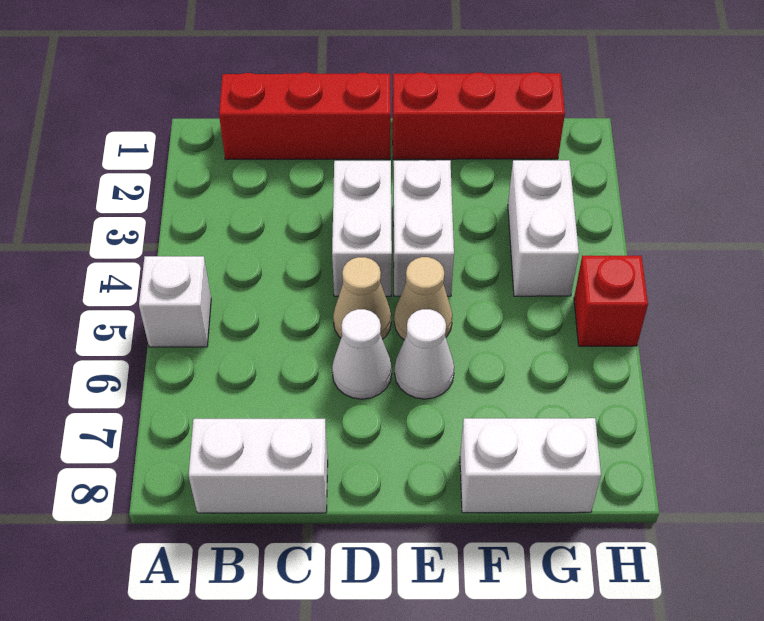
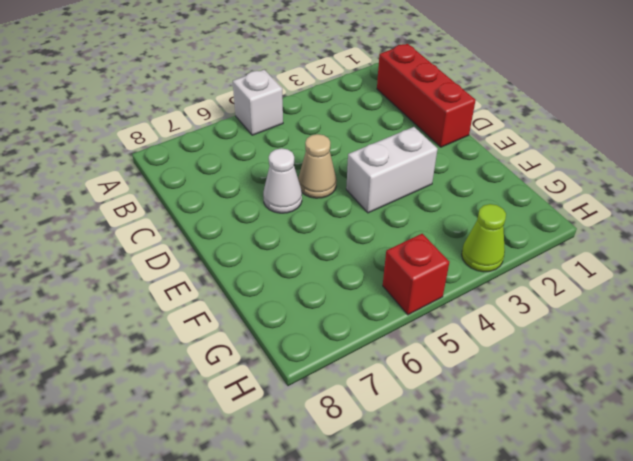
lime 1x1 cone [462,204,506,272] -> none
none -> white 1x2 brick [189,419,328,513]
none -> white 1x2 brick [332,161,392,296]
none -> red 1x3 brick [393,72,565,159]

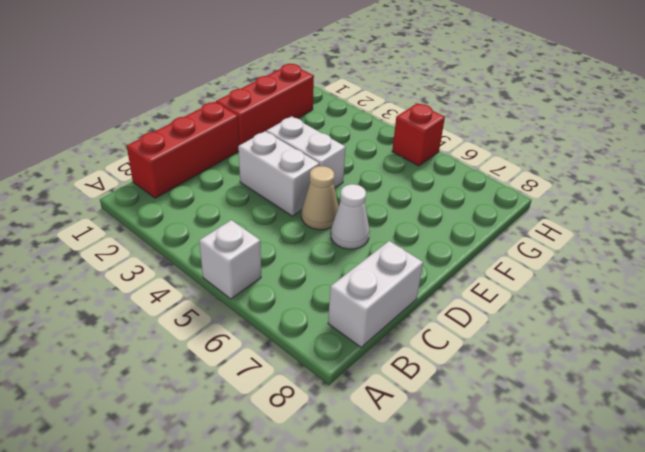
none -> tan 1x1 cone [394,257,452,340]
none -> white 1x1 cone [395,309,454,399]
none -> white 1x2 brick [460,418,601,513]

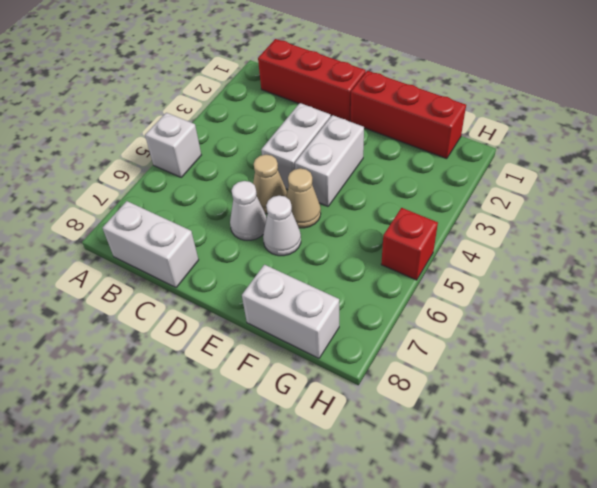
none -> white 1x2 brick [508,160,579,296]

